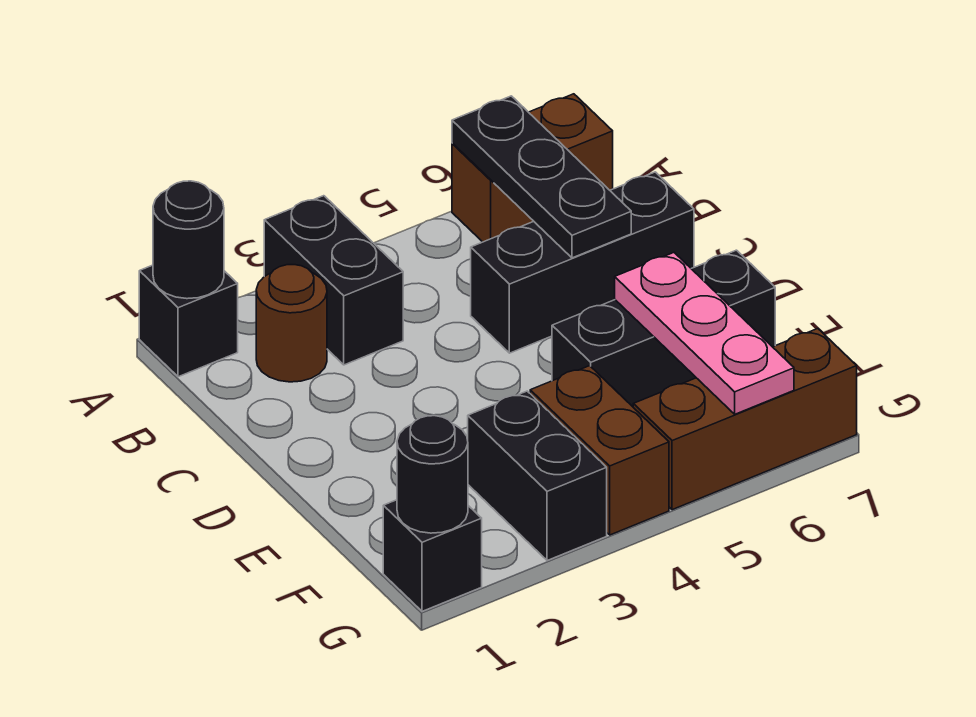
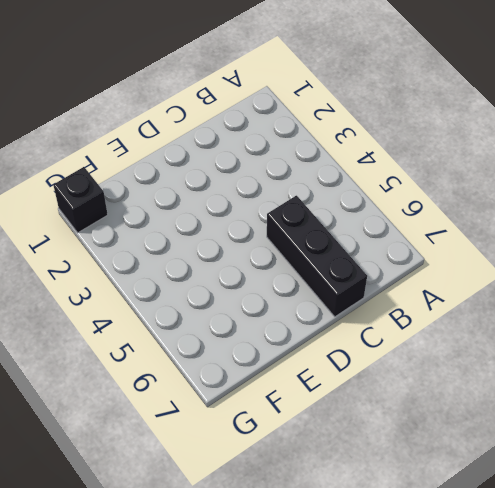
none -> black 1x1 brick [139,265,238,377]
none -> black 1x2 brick [264,196,403,365]
none -> brown 1x2 brick [452,94,613,242]

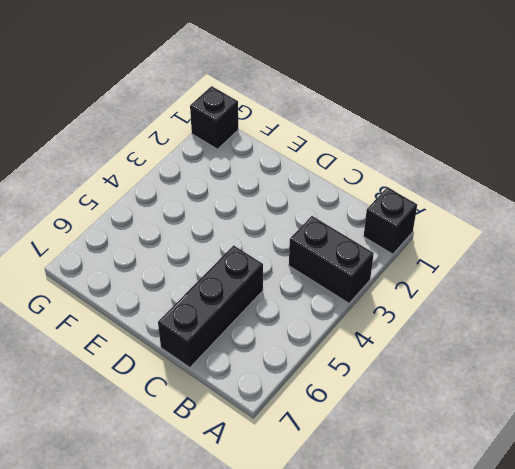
none -> brown 1x2 brick [452,94,613,242]
none -> brown 1x1 round brick [256,265,327,382]
none -> black 1x3 brick [552,250,775,407]

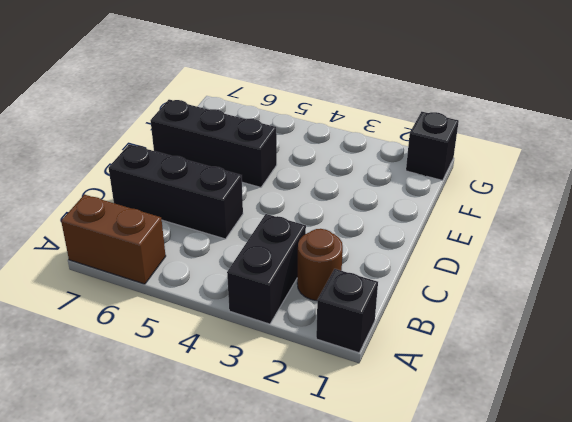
none -> black 1x2 brick [468,391,607,561]
none -> brown 1x2 brick [530,366,669,535]
none -> brown 1x3 brick [633,329,857,510]

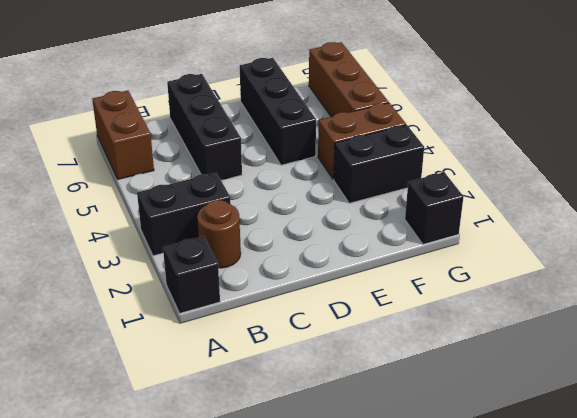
none -> black 1x1 round brick [153,181,224,299]
none -> black 1x3 plate [452,96,631,258]
none -> pink 1x3 plate [615,253,794,414]

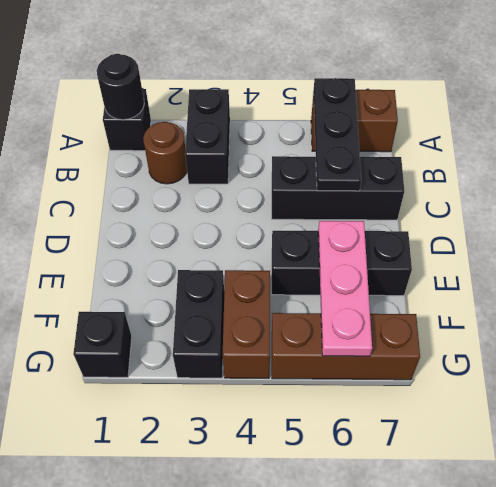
none -> black 1x1 round brick [397,416,468,533]

